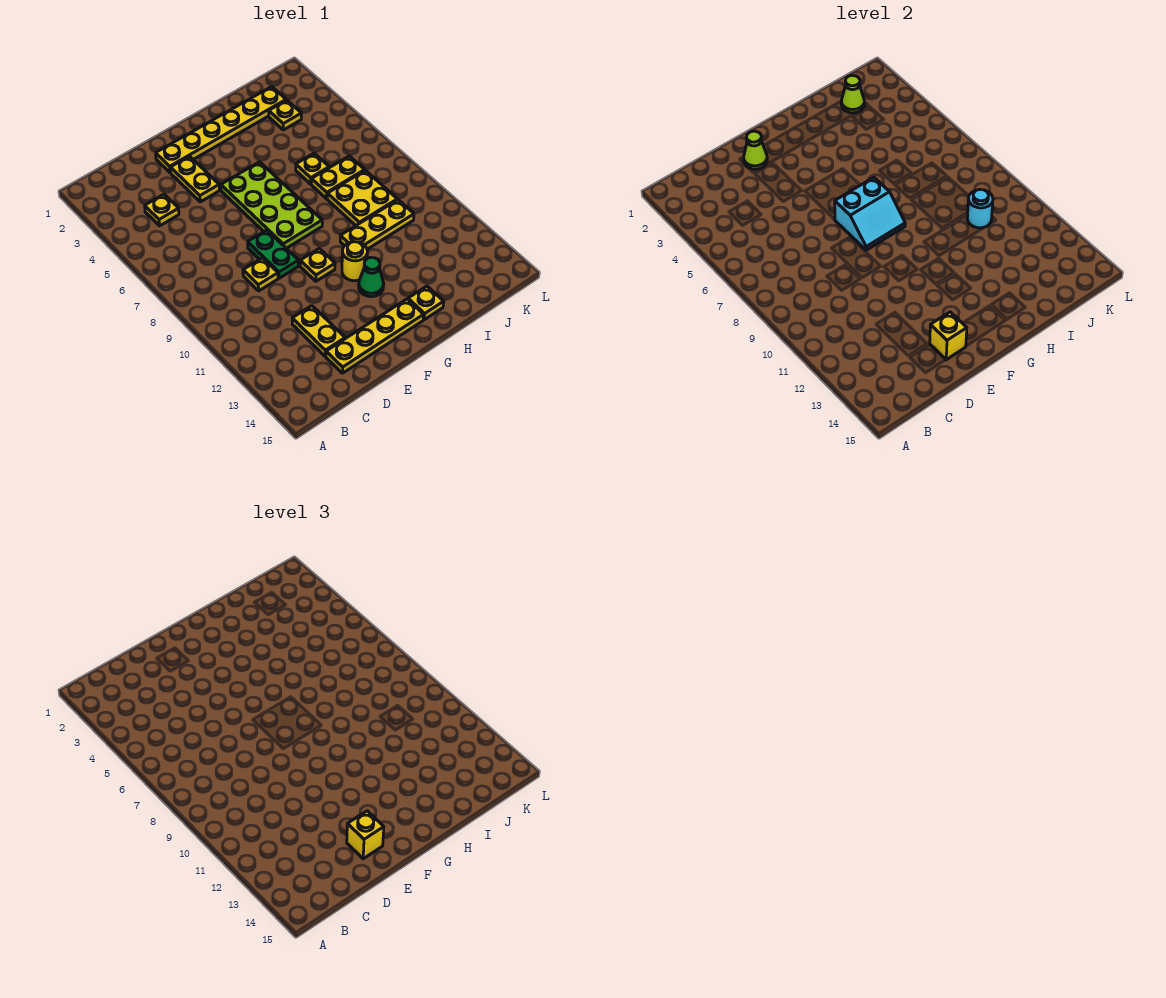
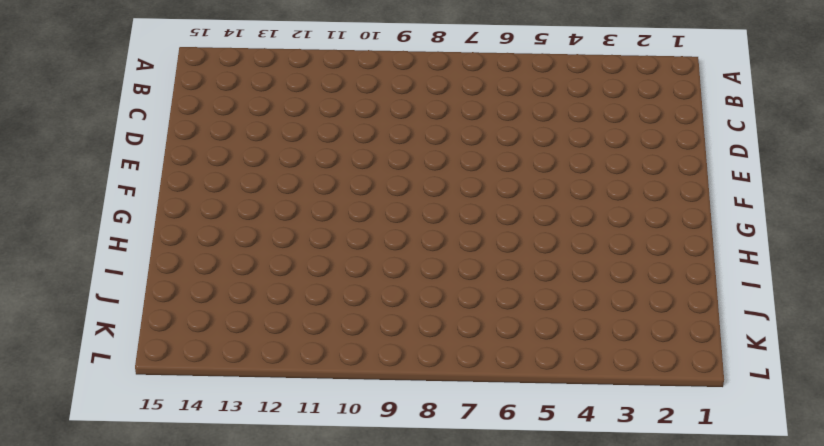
none -> yellow 1x1 plate [145,194,179,226]
none -> yellow 1x1 plate [243,258,278,291]
none -> yellow 1x2 plate [292,306,345,356]

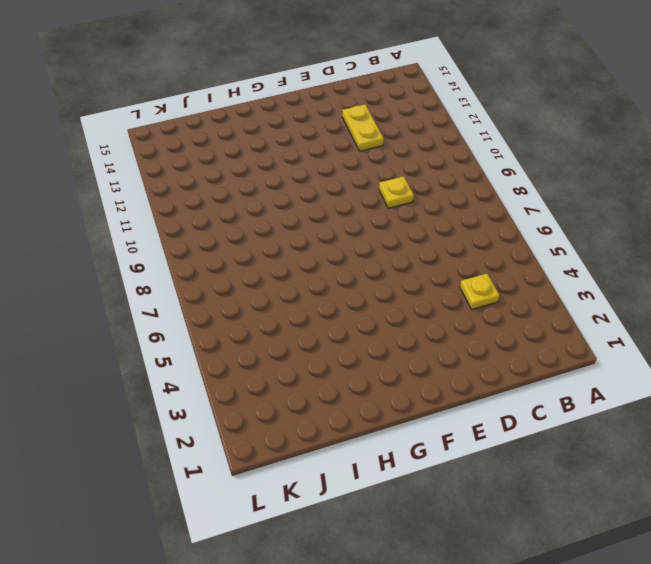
none -> yellow 1x4 plate [326,299,424,373]
none -> yellow 1x6 plate [156,87,286,173]
none -> yellow 1x2 plate [170,156,219,202]

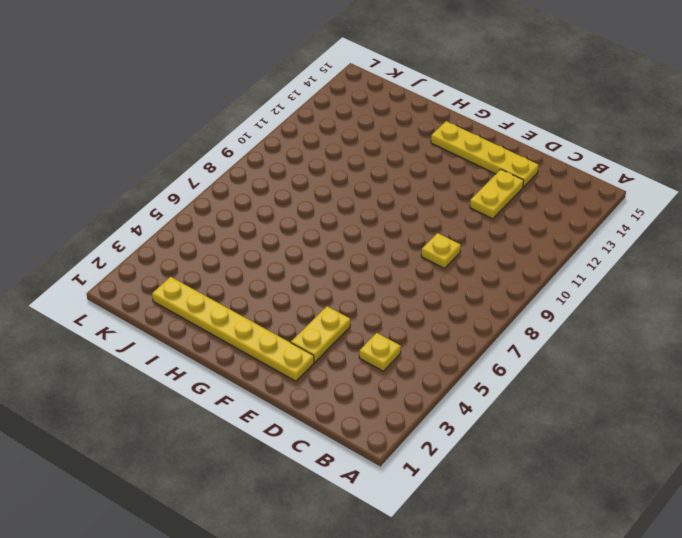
none -> green 1x2 plate [248,230,298,278]
none -> lime 2x4 plate [221,162,322,248]
none -> yellow 1x1 plate [300,248,335,281]

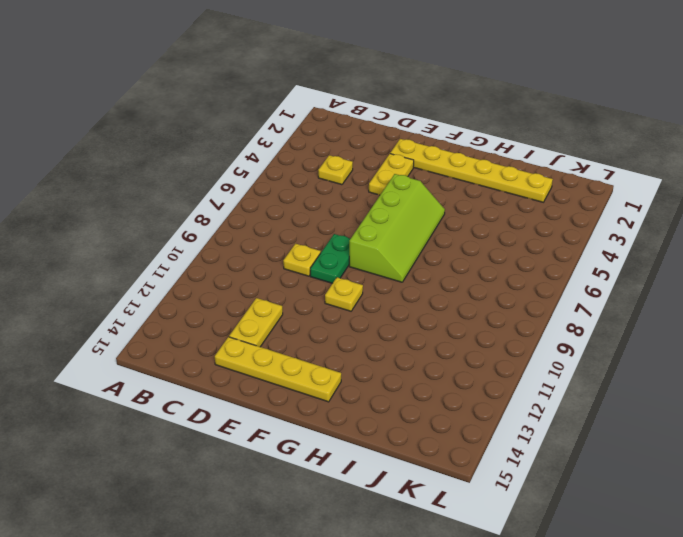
lime 2x4 slope [349,174,445,282] -> lime 2x4 plate [221,162,322,248]
none -> yellow 1x1 round brick [342,242,367,281]
none -> green 1x1 cone [359,258,384,297]
none -> yellow 1x3 plate [340,200,414,249]

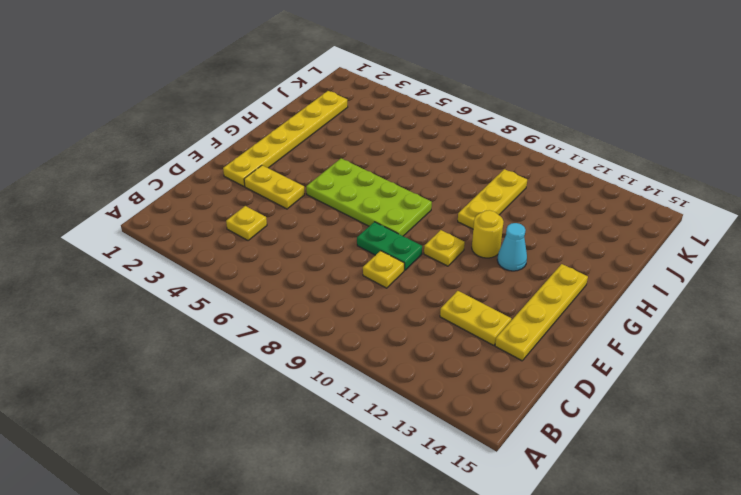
cyan 1x1 cone [497,223,527,271] -> green 1x1 cone [359,258,384,297]
none -> yellow 1x1 plate [408,286,444,320]
none -> yellow 1x1 plate [296,153,329,184]
none -> yellow 1x2 plate [311,156,365,199]

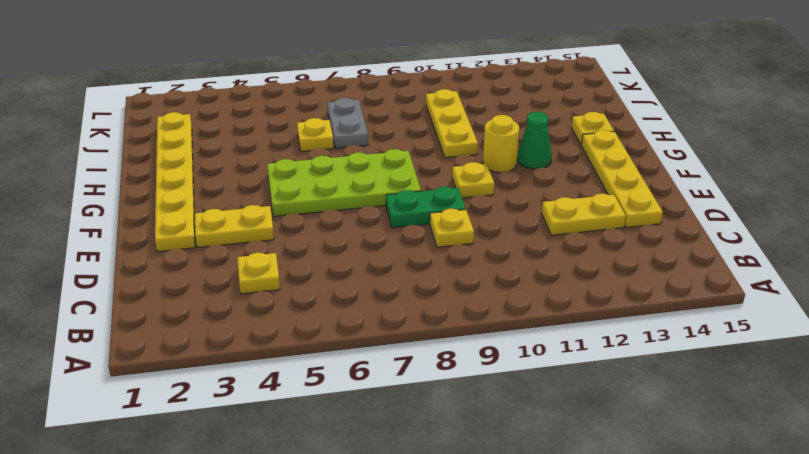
grey 1x2 plate [327,98,368,148] -> yellow 1x2 plate [311,156,365,199]
none -> yellow 2x2 plate [327,170,397,226]
none -> yellow 1x1 plate [269,100,301,130]
none -> lime 1x1 cone [744,131,767,169]

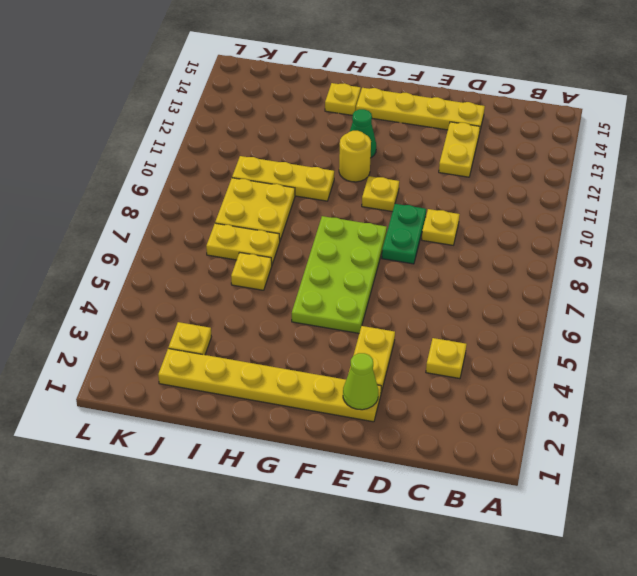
none -> yellow 1x1 brick [930,312,967,360]
none -> cyan 2x2 slope [835,177,905,250]
none -> lime 1x1 cone [841,75,864,113]

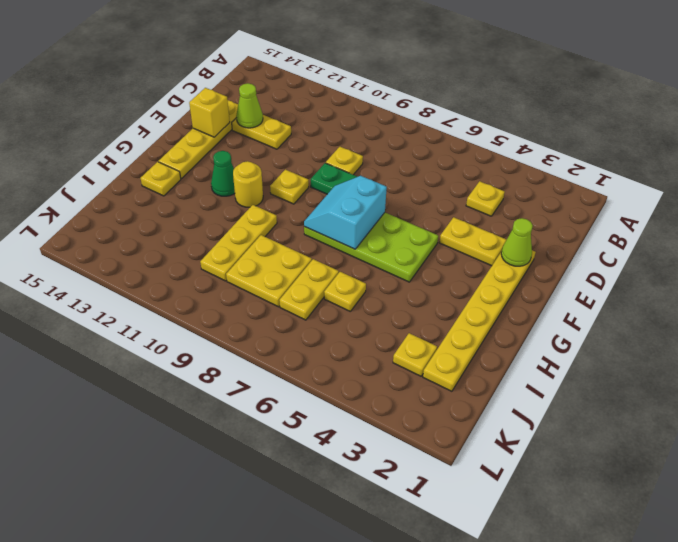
lime 1x1 cone [236,83,263,128] -> lime 1x1 cone moved to [841,75,864,113]
none -> cyan 1x1 round brick [967,190,993,228]
none -> yellow 1x1 brick [347,811,384,859]

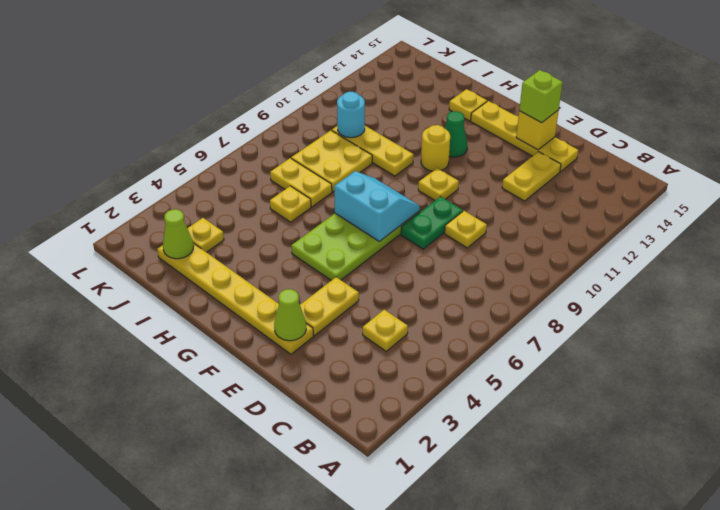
lime 1x1 brick [519,70,563,123] -> yellow 1x1 brick [347,811,384,859]

